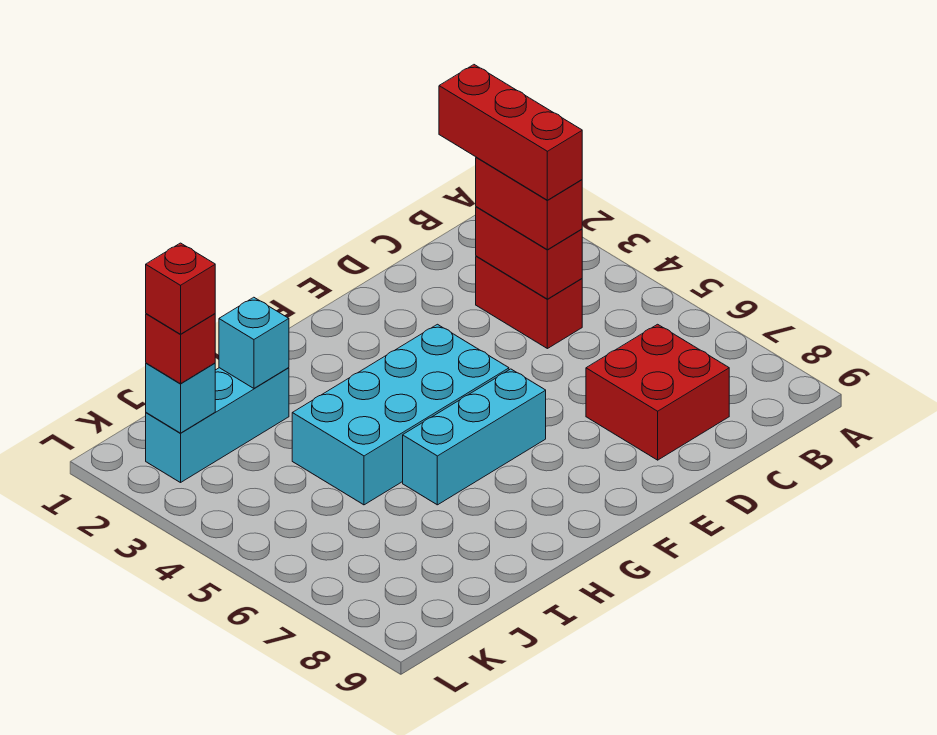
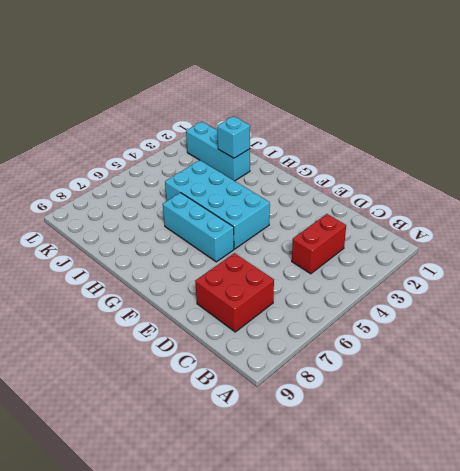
none -> red 1x2 brick [476,207,582,299]
none -> cyan 1x1 brick [146,363,215,433]
none -> red 1x2 brick [476,157,582,250]

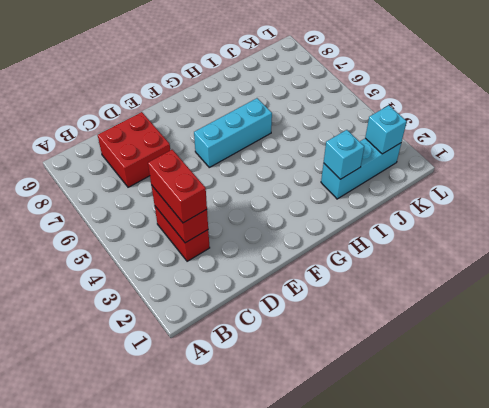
none -> cyan 2x4 brick [292,324,509,505]
none -> red 1x1 brick [146,314,215,384]
none -> red 1x3 brick [439,65,582,200]

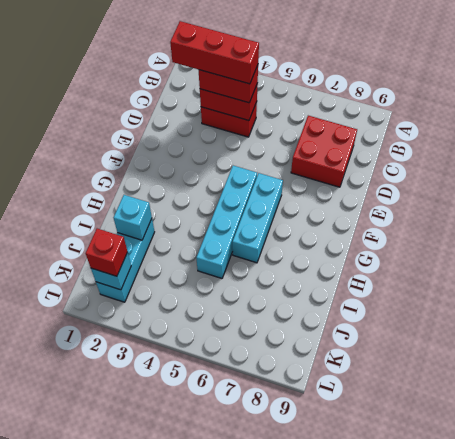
cyan 1x4 brick [196,166,257,278] -> cyan 2x4 brick [292,324,509,505]
none -> red 1x1 brick [146,243,215,334]

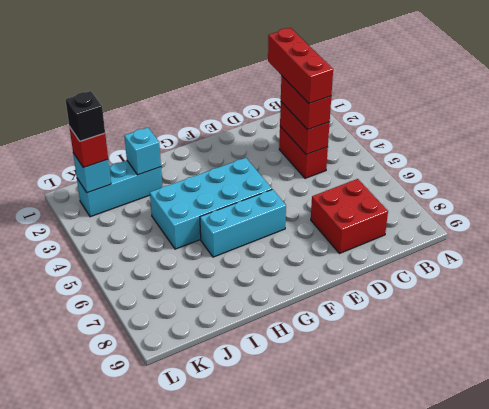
black 1x1 brick [65,91,105,141] -> red 1x1 brick [146,243,215,334]

